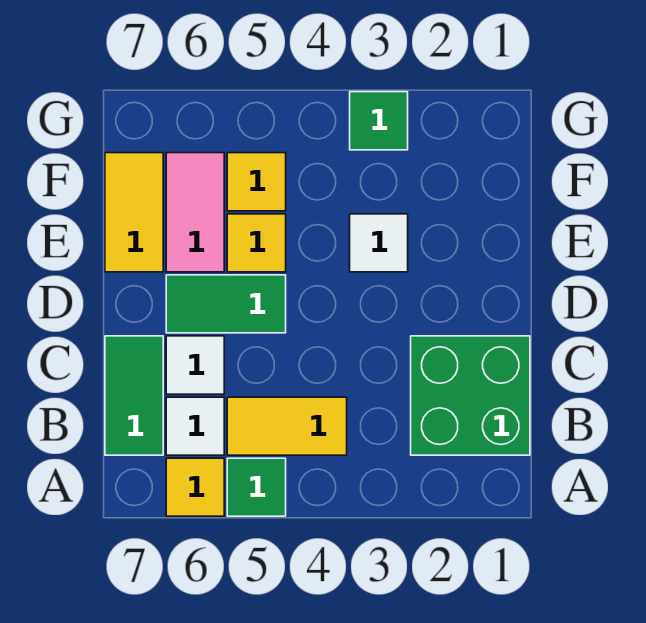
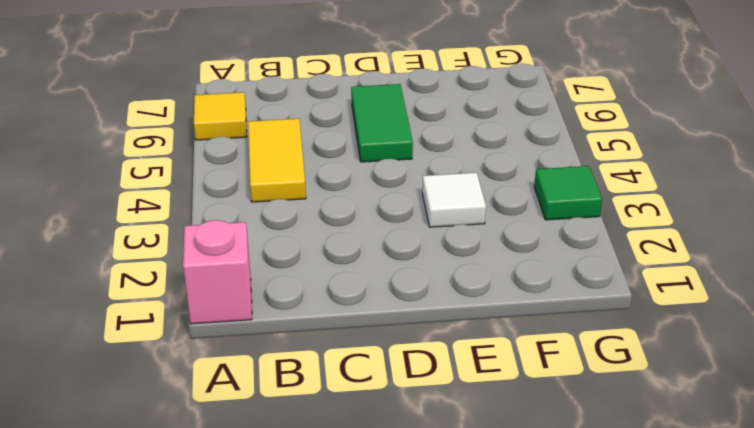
pink 1x1 brick [183,220,252,324] -> none
none -> green 1x1 tile [227,458,286,516]
none -> green 2x2 brick [411,336,530,455]
none -> white 1x1 tile [166,397,224,455]

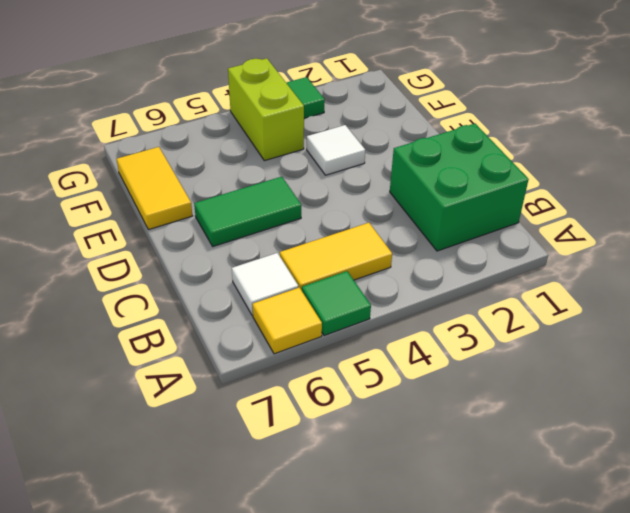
lime 1x2 brick [228,58,304,161] -> none
none -> green 1x2 tile [105,336,163,455]
none -> white 1x1 tile [166,336,224,394]
none -> yellow 1x1 tile [227,214,286,272]

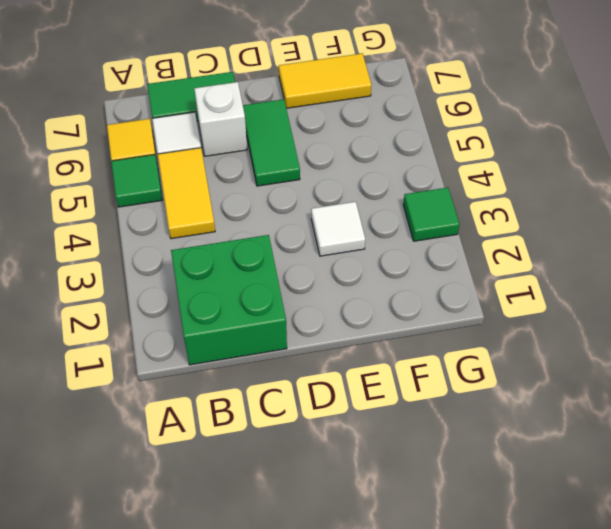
white 1x1 brick [194,82,247,156] -> white 1x1 tile [166,336,224,394]
none -> yellow 1x1 tile [227,214,286,272]
none -> pink 1x2 tile [166,153,224,272]
none -> yellow 1x1 tile [227,153,286,211]

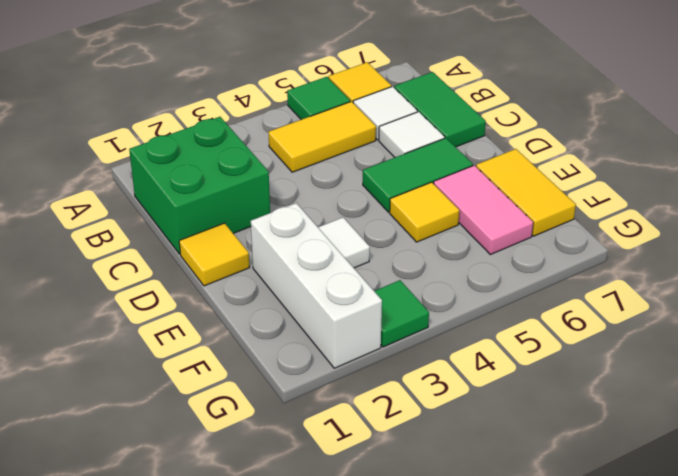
yellow 1x1 tile [179,223,250,286] -> yellow 1x1 tile moved to [227,153,286,211]
white 1x3 brick [251,203,382,368] -> none

